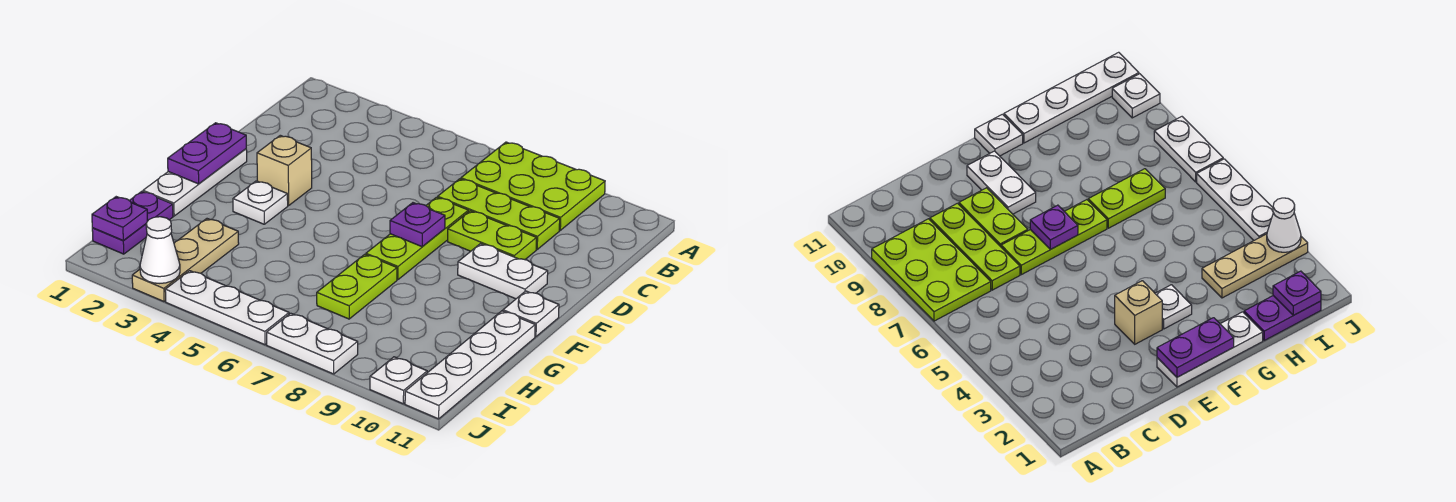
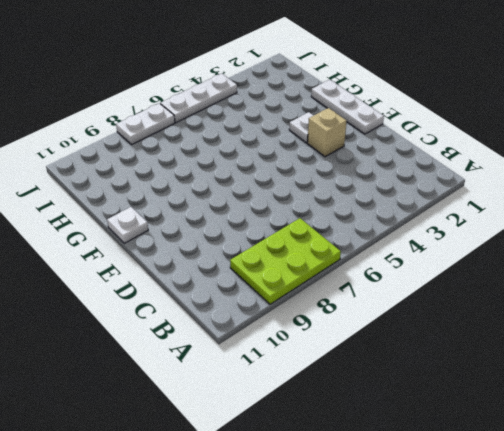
none -> lime 1x3 plate [438,179,560,249]
none -> lime 1x3 plate [366,197,468,280]
none -> lime 1x2 plate [448,211,536,260]

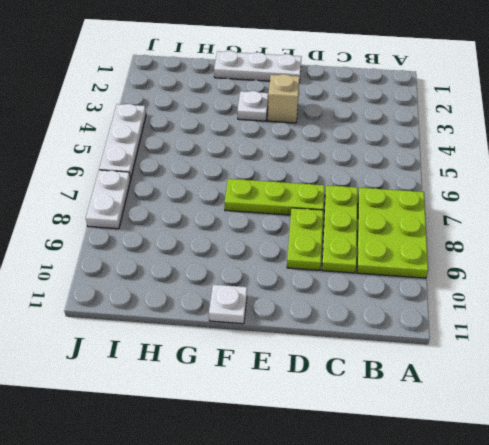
none -> white 1x2 plate [458,244,548,299]
none -> lime 1x2 plate [317,254,397,319]
none -> white 1x4 plate [405,311,535,419]

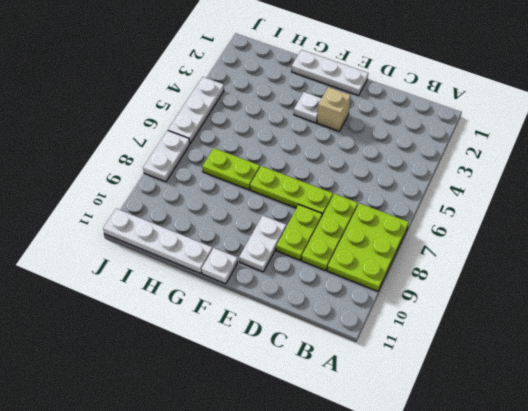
none -> purple 1x2 plate [92,191,173,254]
none -> tan 1x3 plate [132,219,239,301]
none -> white 1x1 plate [370,357,427,404]

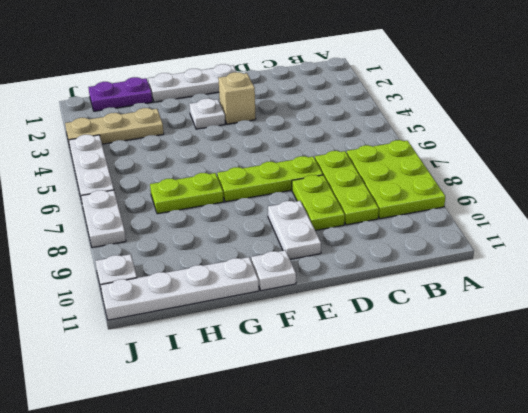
none -> purple 1x2 plate [168,123,246,184]
none -> purple 1x1 plate [390,203,445,247]
none -> purple 1x1 plate [92,197,147,241]

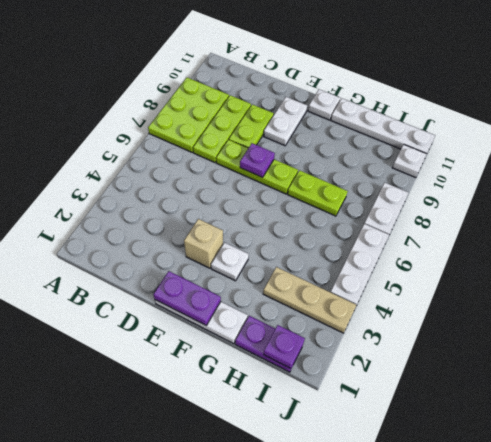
none -> white 1x1 cone [140,217,180,283]

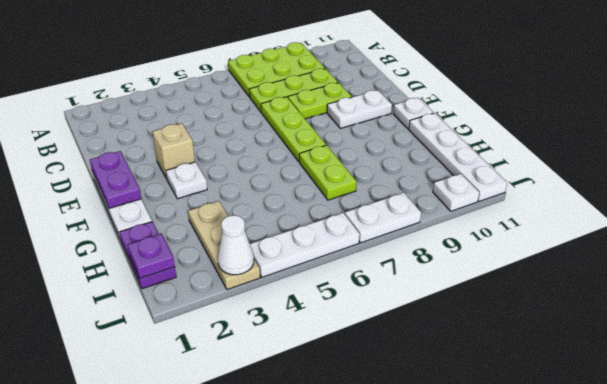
none -> purple 1x1 plate [390,203,445,247]

